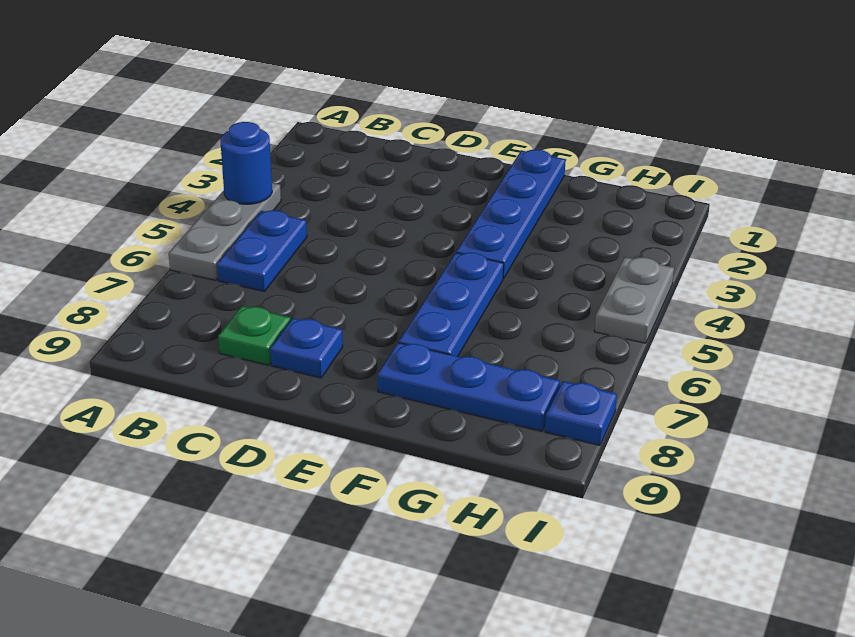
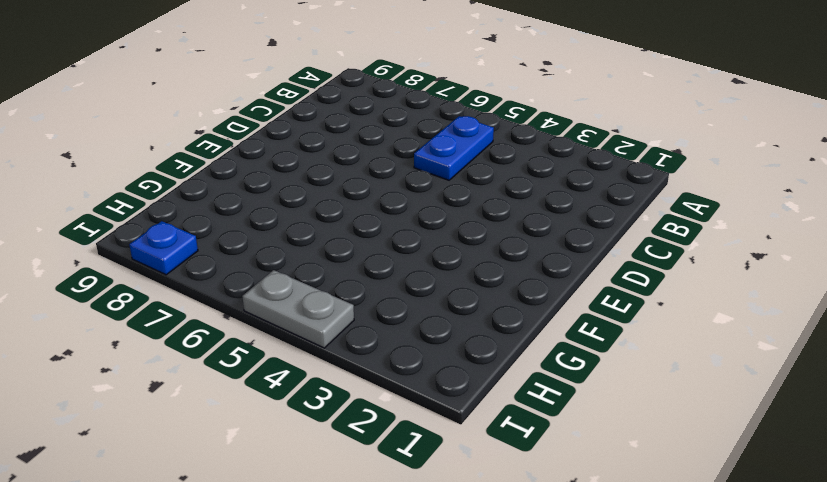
blue 1x2 plate [414,116,494,180] -> blue 1x2 plate turned to [217,210,307,292]
none -> grey 1x3 plate [169,183,281,280]
none -> green 1x1 plate [218,306,290,365]

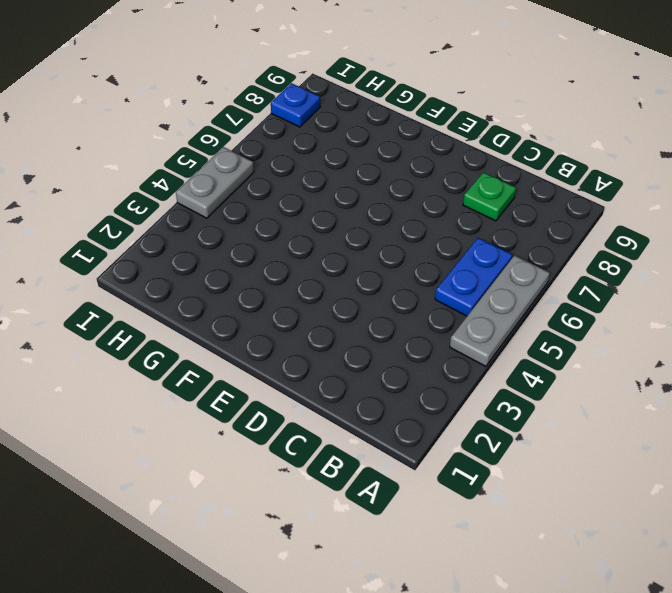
none -> blue 1x1 plate [270,318,343,378]
none -> blue 1x4 plate [456,150,566,279]

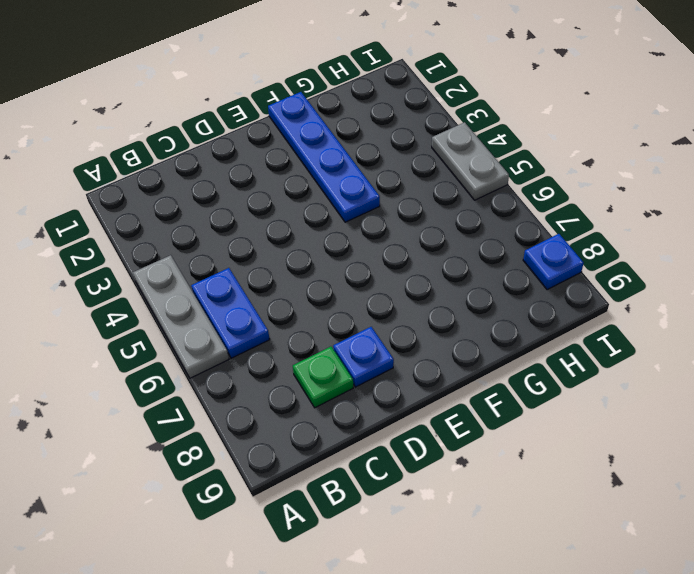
none -> blue 1x3 plate [399,253,504,356]
none -> blue 1x3 plate [378,343,560,431]

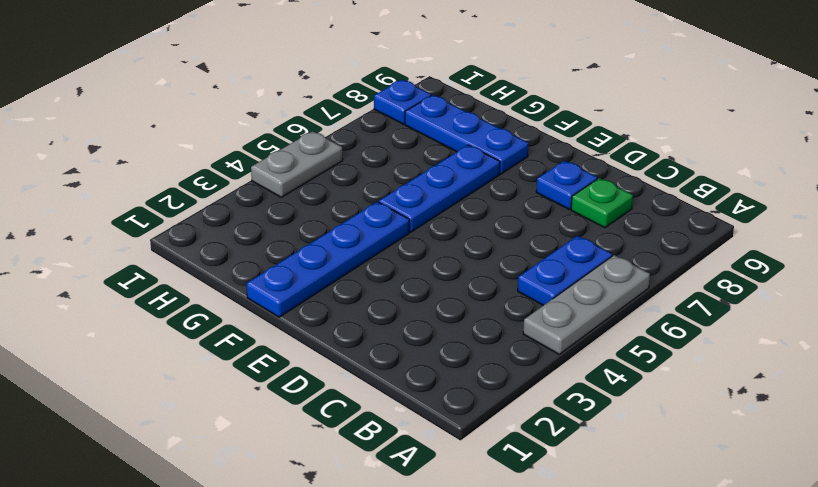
none -> blue 1x1 round brick [220,122,272,204]

